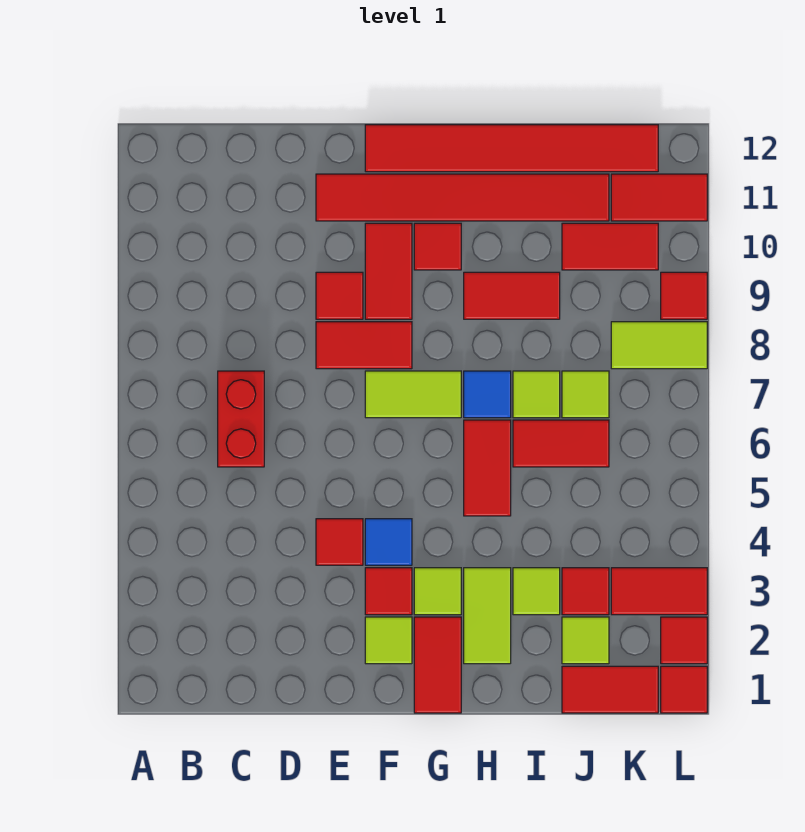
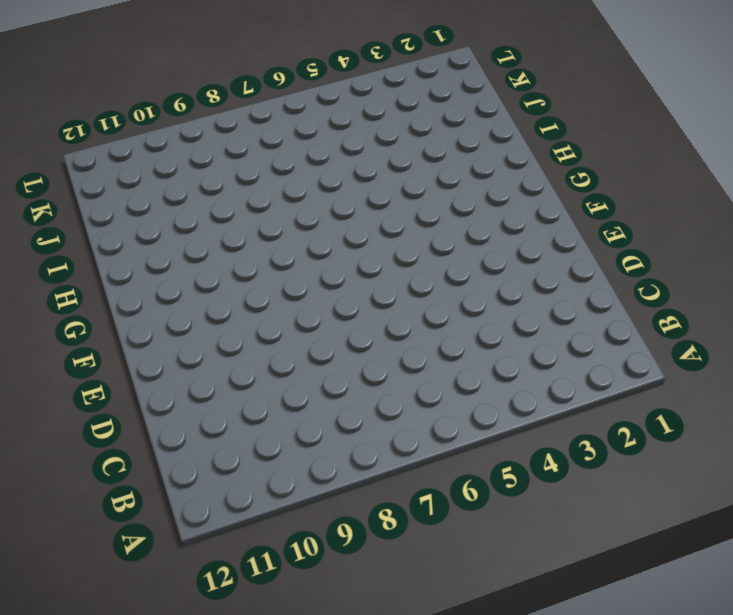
none -> red 1x2 brick [218,371,264,467]
none -> red 1x1 tile [316,519,363,565]
none -> red 1x2 tile [316,322,412,369]
none -> red 1x1 tile [316,272,363,319]

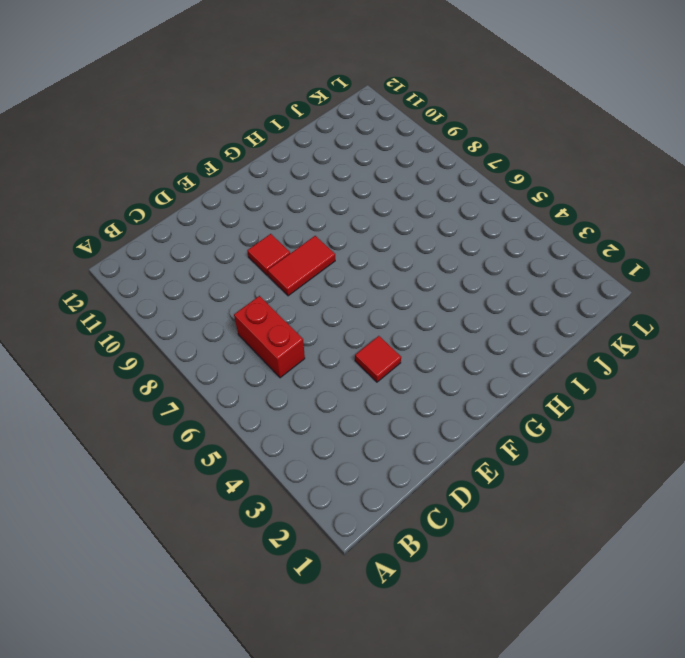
none -> red 1x6 tile [316,174,609,221]
none -> lime 1x1 tile [365,617,412,664]
none -> red 1x1 tile [365,568,412,615]
none -> blue 1x1 tile [365,519,412,565]

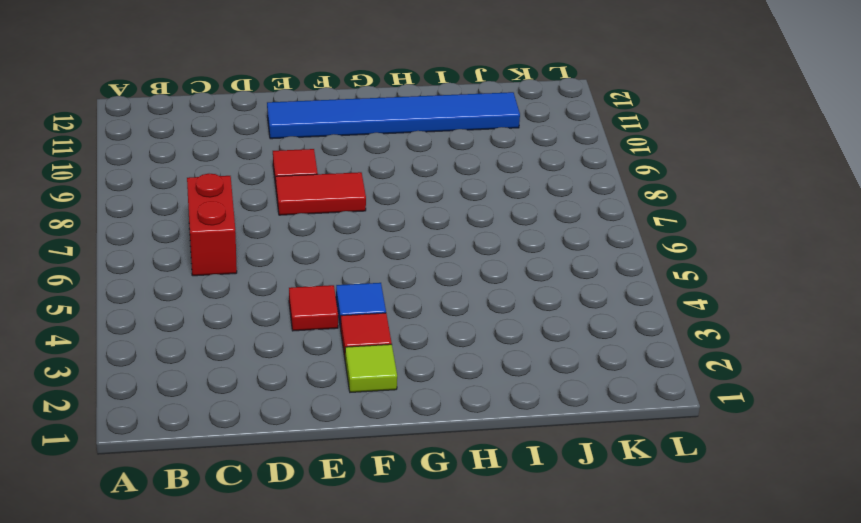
blue 1x6 tile [267,92,520,139] -> red 1x6 tile [316,174,609,221]
none -> lime 1x2 tile [365,371,461,418]
none -> red 1x2 tile [365,223,412,319]
none -> red 1x6 tile [365,125,658,172]
none -> red 1x2 tile [414,617,461,713]

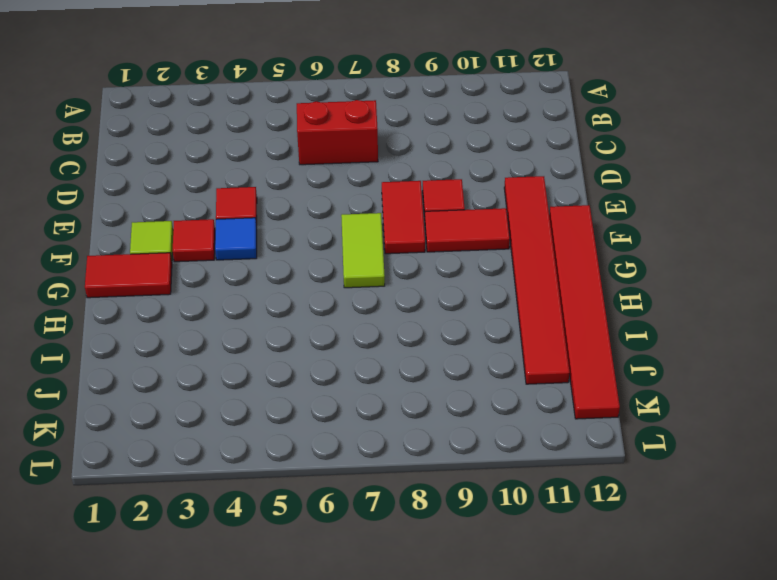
none -> lime 1x1 tile [414,568,461,615]
none -> red 1x1 tile [414,223,461,270]
none -> lime 1x2 tile [464,568,511,664]
none -> red 1x2 tile [464,420,511,516]

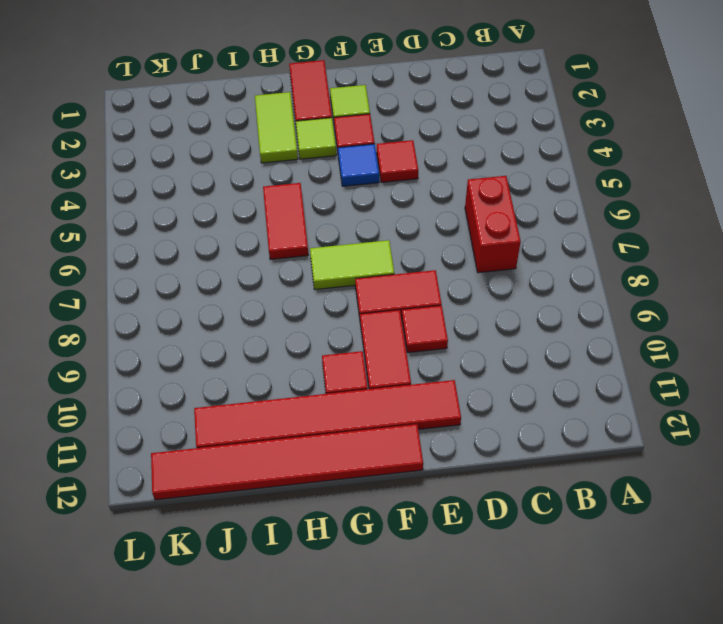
none -> blue 1x1 tile [464,371,511,418]
none -> red 1x2 tile [464,272,560,319]
none -> lime 1x1 tile [513,568,560,615]
none -> red 1x2 tile [513,420,609,467]

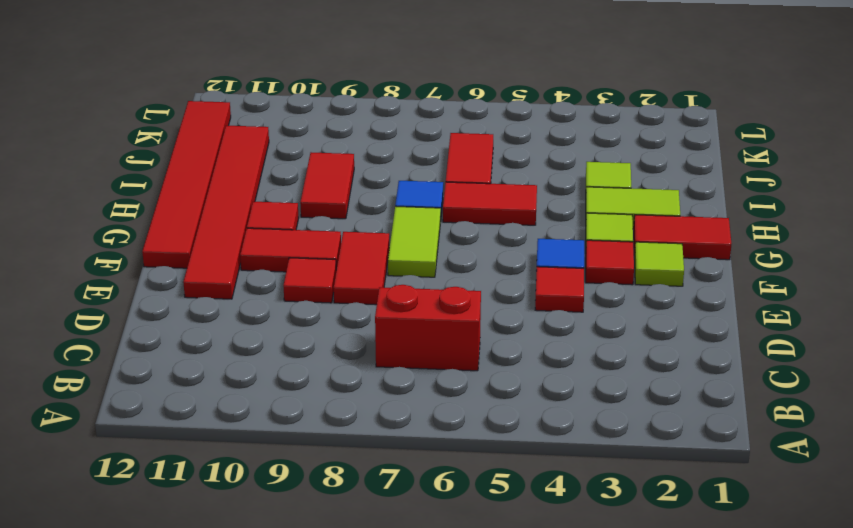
none -> lime 1x1 tile [513,371,560,418]
none -> red 1x2 tile [562,666,658,713]
none -> lime 1x1 tile [562,617,609,664]
none -> red 1x1 tile [562,568,609,615]

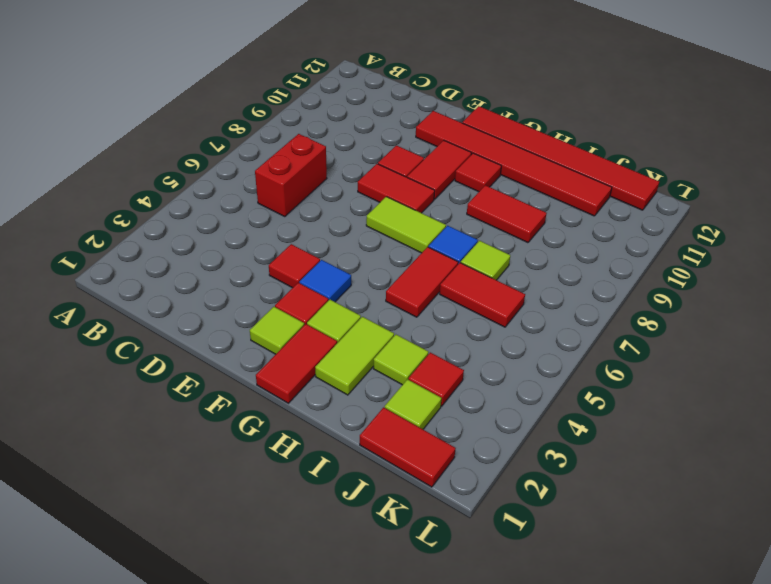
none -> lime 1x1 tile [562,371,609,418]
none -> red 1x2 tile [562,223,658,270]
none -> red 1x2 tile [611,568,707,615]
none -> lime 1x2 tile [611,322,707,369]

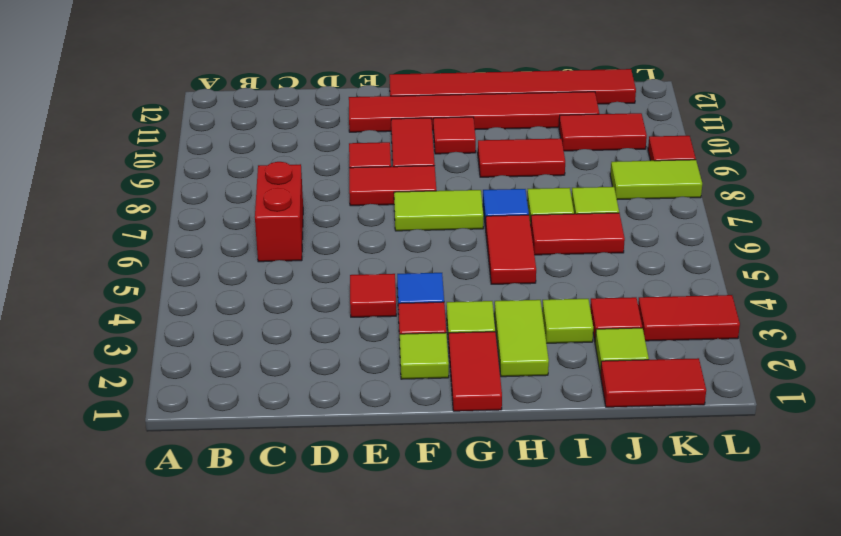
none -> red 1x2 tile [611,174,707,221]
none -> red 1x1 tile [661,666,707,713]
none -> red 1x1 tile [661,617,707,664]

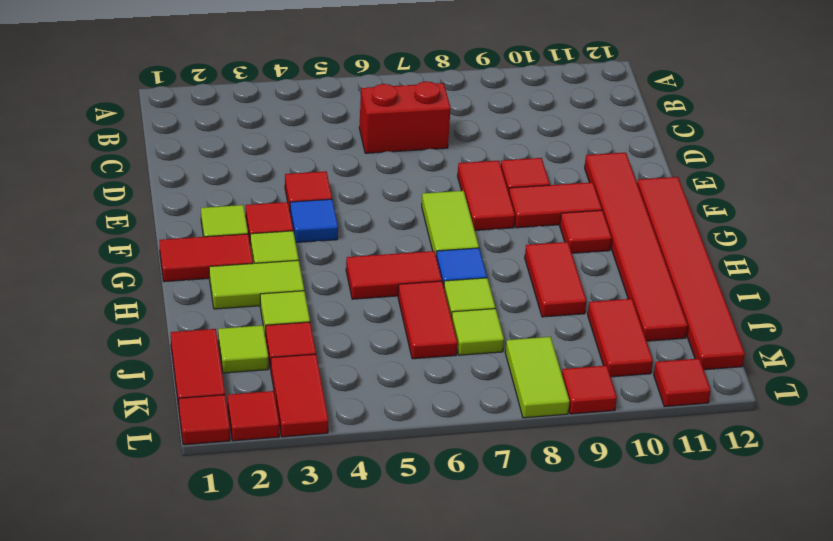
red 1x1 tile [654,359,711,407] -> red 1x2 tile [611,174,707,221]

